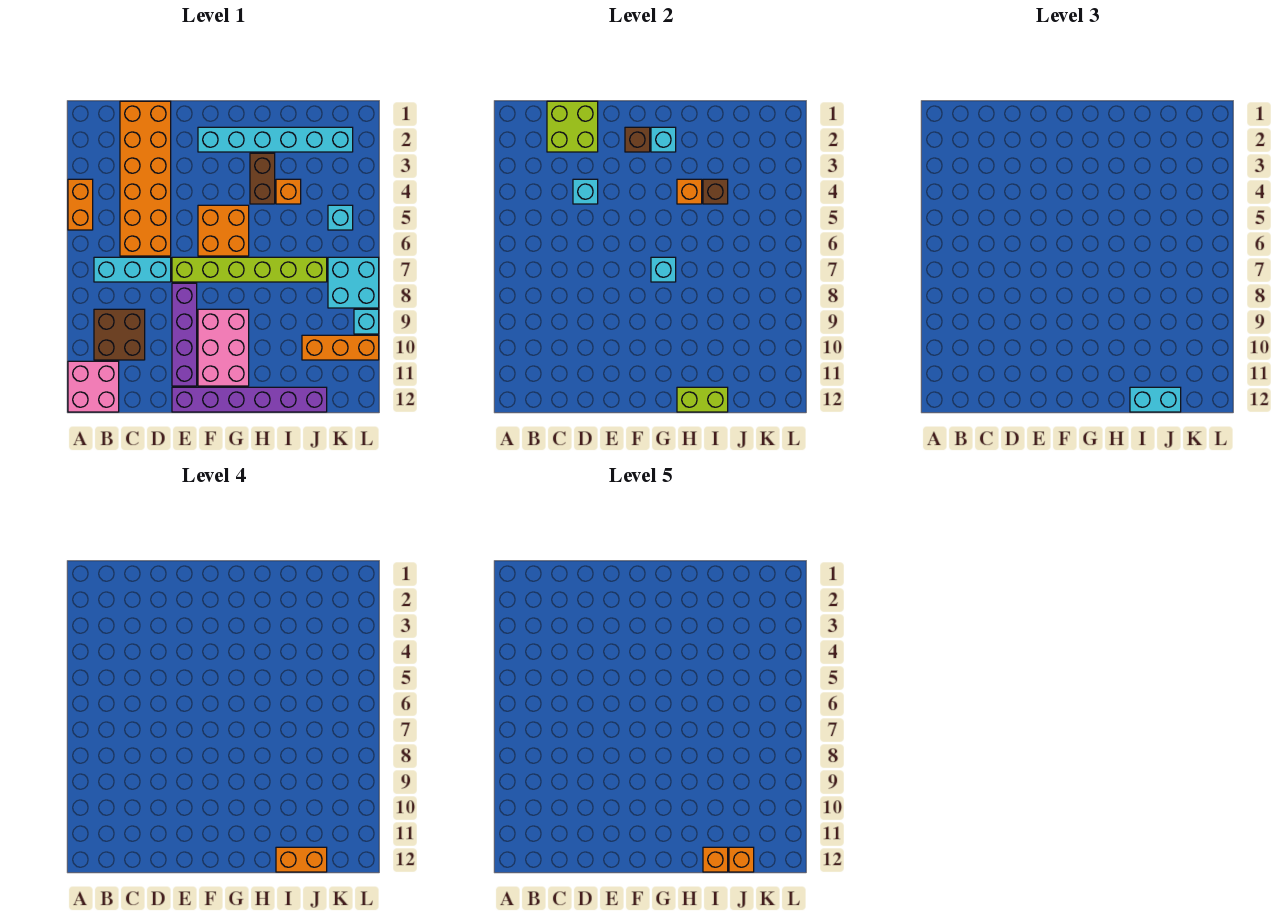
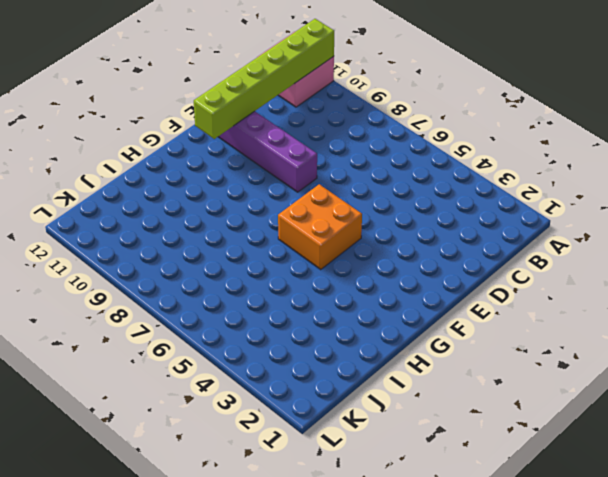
lime 1x6 brick [194,19,334,139] -> lime 1x6 brick moved to [172,257,327,282]
none -> orange 1x2 brick [68,179,93,230]
none -> cyan 1x3 brick [94,257,171,282]
none -> brown 2x2 brick [94,309,145,360]

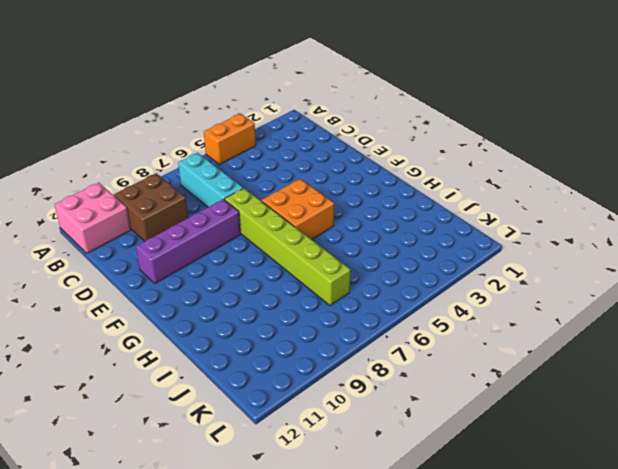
none -> orange 2x6 brick [120,101,171,256]
none -> purple 1x6 brick [172,387,327,412]
none -> cyan 1x6 brick [198,127,353,152]

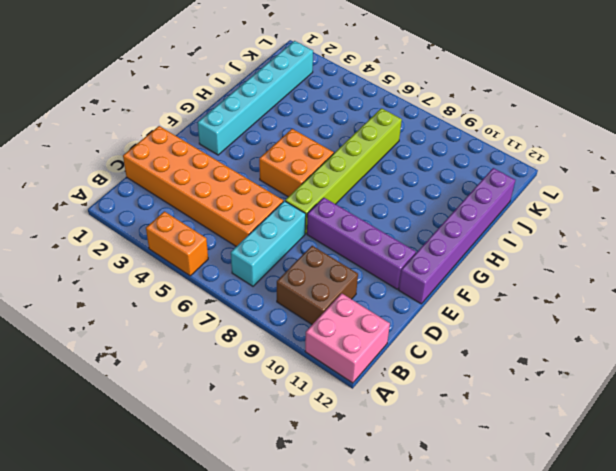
none -> pink 2x3 brick [198,309,249,386]
none -> brown 1x2 brick [250,153,275,204]
none -> orange 1x1 brick [276,179,301,204]

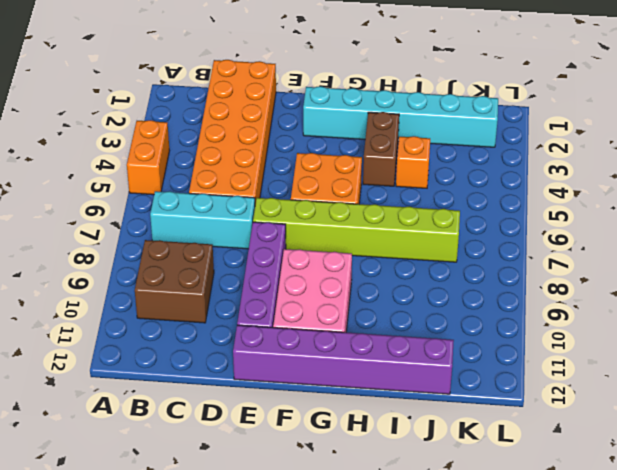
none -> pink 2x2 brick [68,361,119,412]
none -> orange 1x3 brick [302,335,379,360]
none -> cyan 1x1 brick [328,205,353,230]

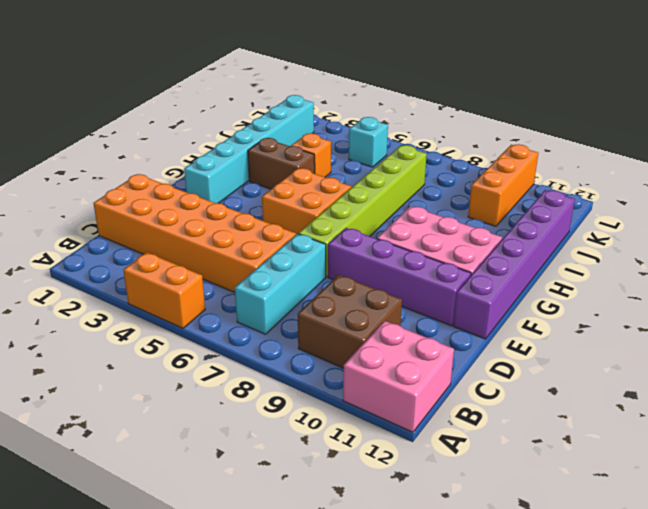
none -> cyan 2x2 brick [328,257,379,308]
none -> cyan 1x1 brick [354,309,379,334]
none -> lime 2x2 brick [547,101,598,152]

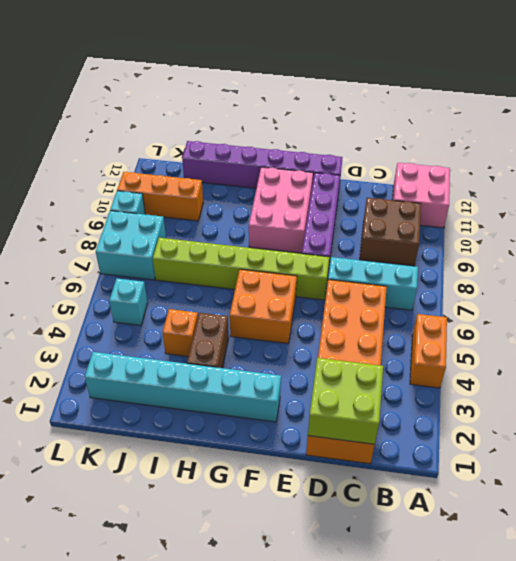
none -> cyan 1x1 brick [573,179,598,204]
none -> brown 1x1 brick [625,127,650,152]
none -> cyan 1x1 brick [651,127,676,152]

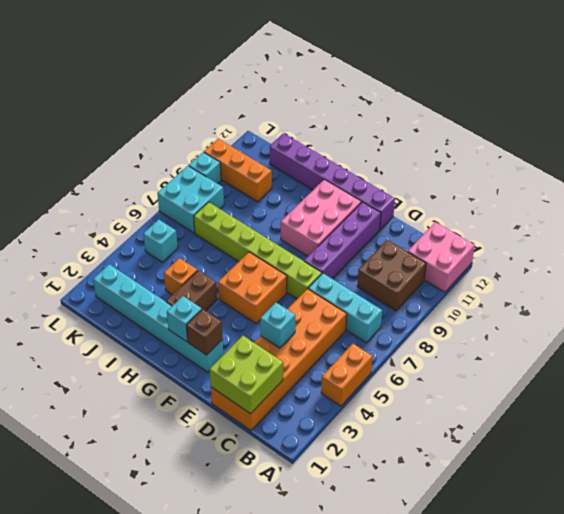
none -> cyan 1x1 brick [651,257,676,282]
none -> orange 1x1 brick [677,179,702,204]
none -> lime 1x2 brick [677,387,728,412]

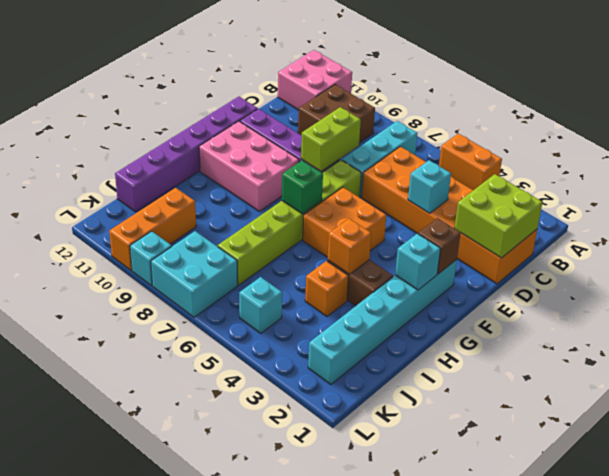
lime 1x2 brick [301,107,361,172] -> lime 1x2 brick moved to [677,387,728,412]
green 1x1 brick [282,160,323,214] -> cyan 1x1 brick [651,257,676,282]
none -> brown 1x1 brick [703,179,728,204]
none -> cyan 1x2 brick [1130,387,1181,412]
none -> orange 1x2 brick [276,847,327,872]

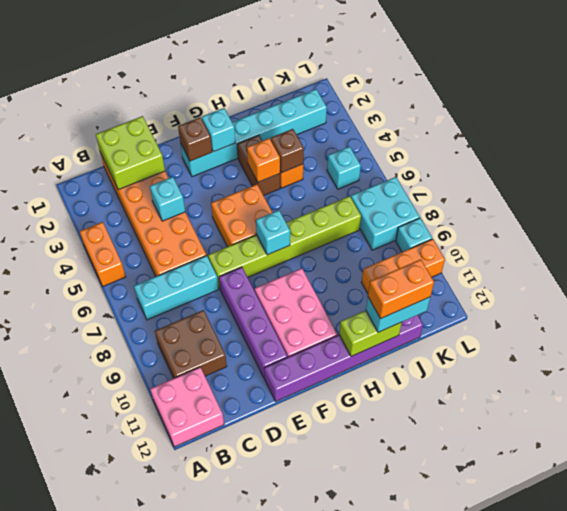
none -> orange 1x1 brick [703,847,728,872]
none -> orange 1x1 brick [729,847,754,872]

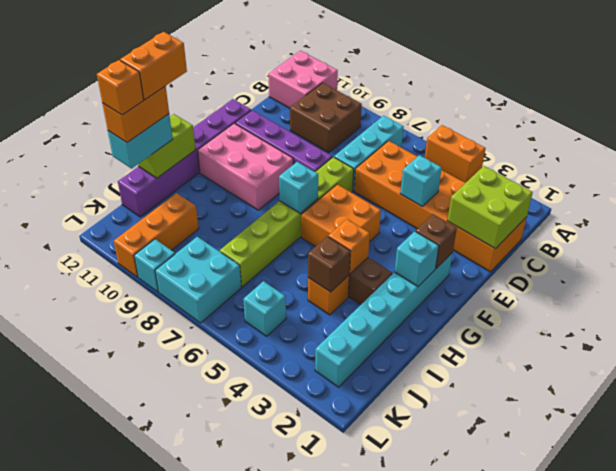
orange 1x2 brick [120,32,187,100] -> orange 1x1 brick [703,847,728,872]

